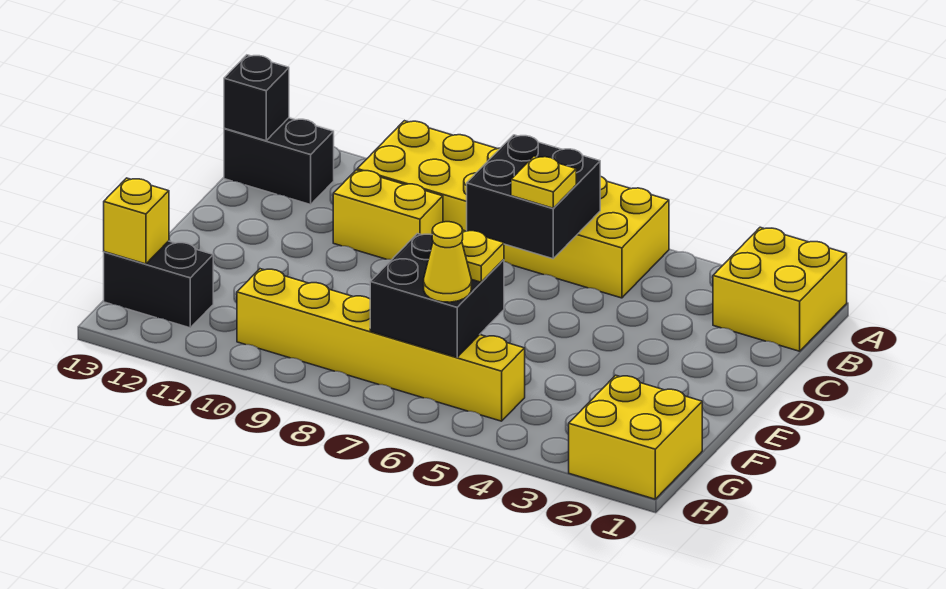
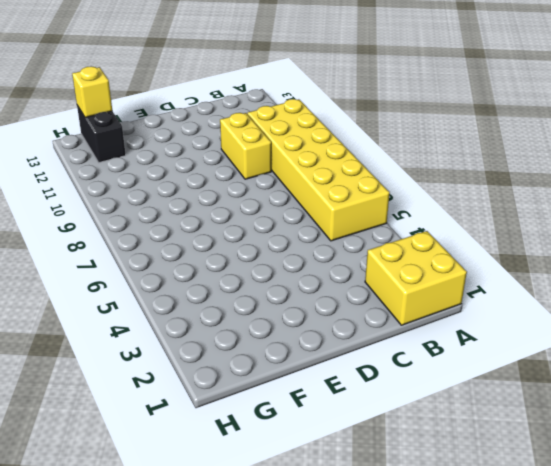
none -> black 1x2 brick [224,118,334,205]
none -> yellow 2x2 brick [569,375,702,499]
none -> yellow 1x6 brick [237,269,525,421]

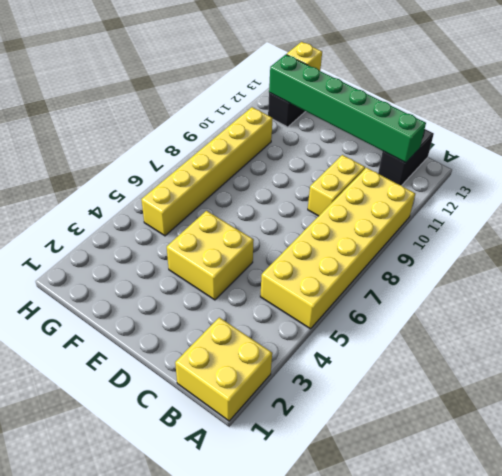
green 1x6 brick [269,55,426,163] -> none
yellow 2x2 brick [167,211,254,300] -> yellow 2x2 brick moved to [569,375,702,499]
none -> black 2x2 brick [467,135,600,259]
none -> black 1x1 brick [224,55,289,141]
none -> black 2x2 brick [370,234,504,357]

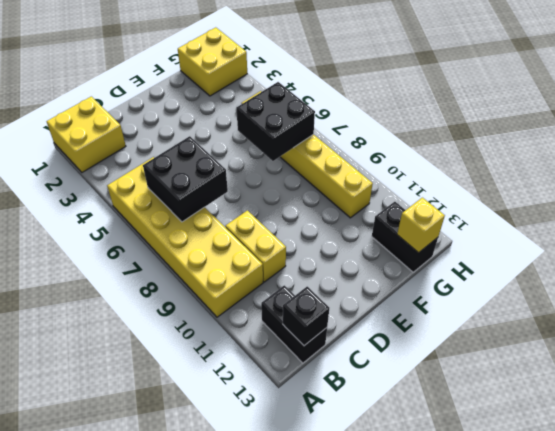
none -> yellow 1x1 plate [511,156,576,208]
none -> yellow 1x1 plate [462,230,504,282]
none -> yellow 1x1 cone [424,222,471,302]

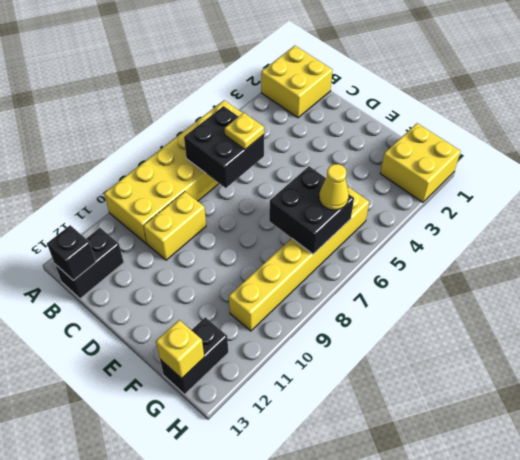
none -> yellow 1x1 plate [462,230,504,282]

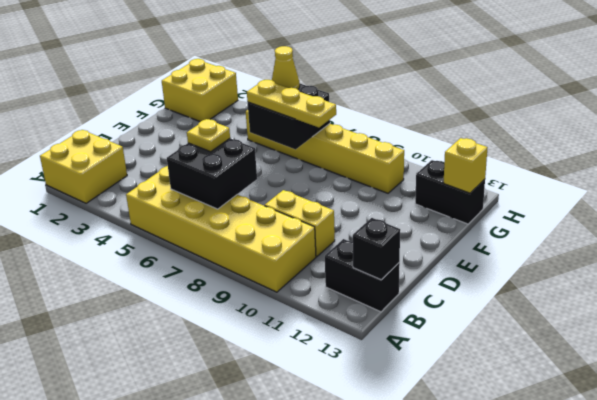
yellow 1x3 plate [247,80,336,127] -> yellow 1x1 plate [462,230,504,282]

